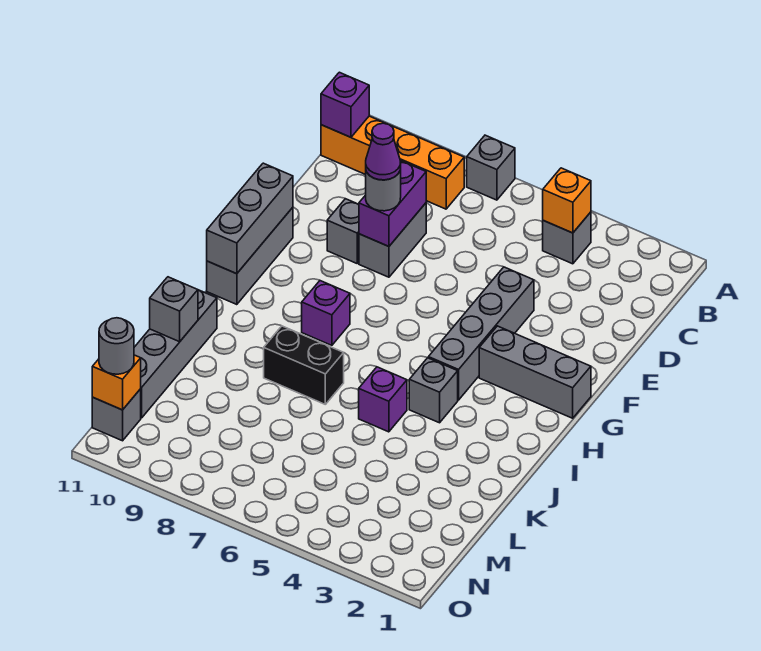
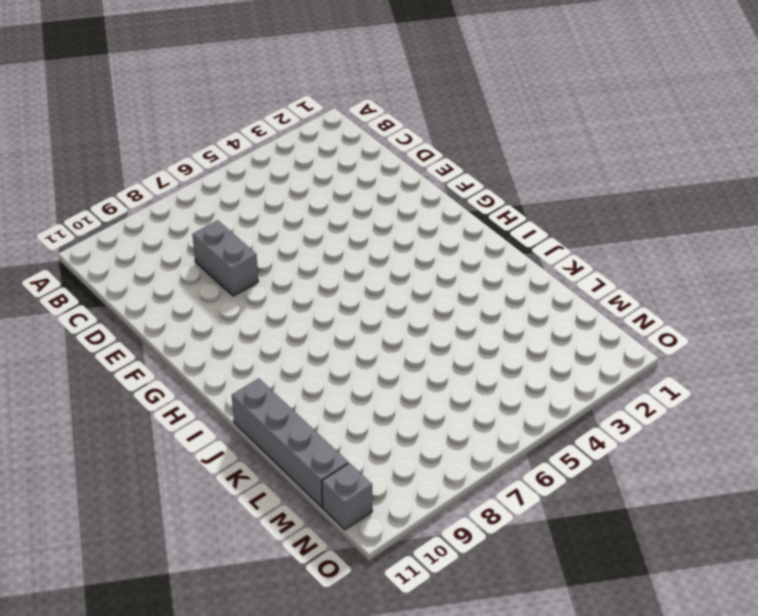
none -> grey 1x1 brick [467,135,515,200]
none -> grey 1x1 brick [543,212,591,264]
none -> orange 1x4 brick [321,116,464,209]

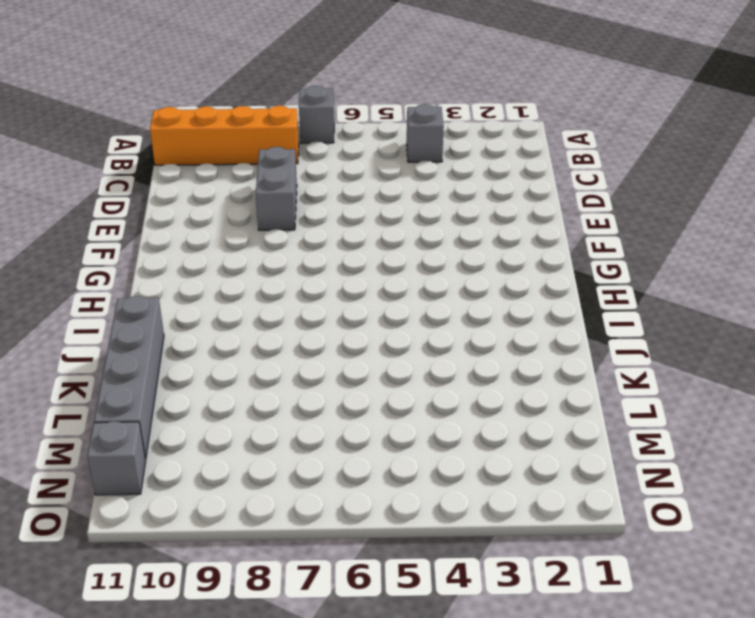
none -> grey 1x4 brick [428,267,534,400]
none -> grey 1x1 brick [327,199,359,263]
none -> grey 1x3 brick [207,207,293,305]

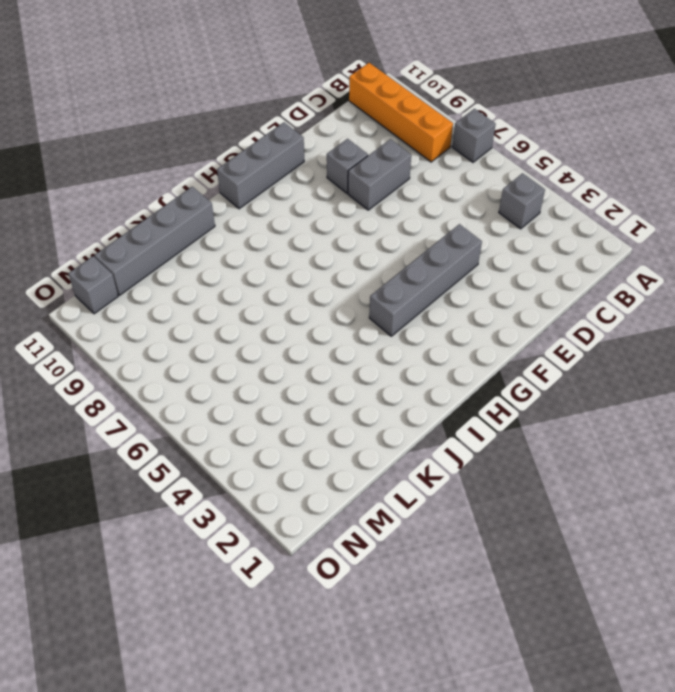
none -> grey 1x3 brick [479,326,591,418]
none -> purple 1x1 brick [302,281,350,345]
none -> grey 1x1 brick [409,358,458,423]

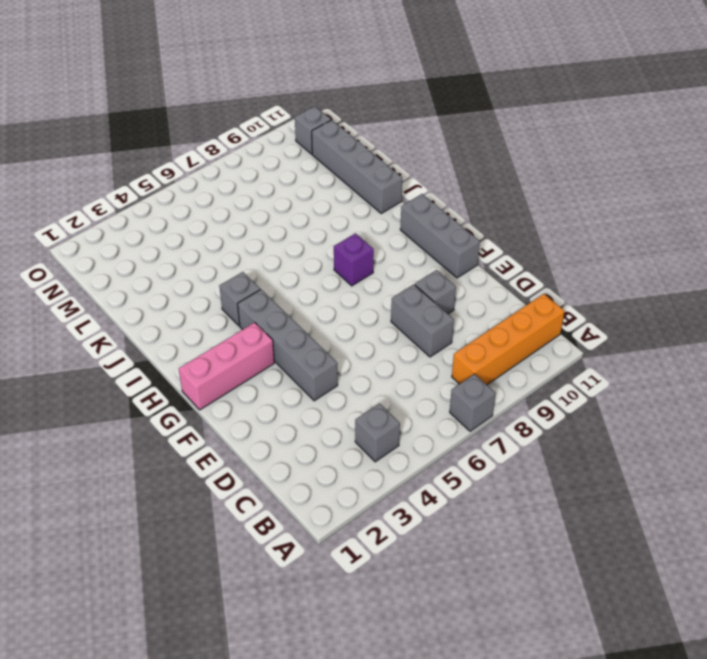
pink 1x3 brick [179,322,274,410] -> grey 1x3 brick [479,326,591,418]
none -> purple 1x1 brick [359,367,407,432]
none -> black 1x2 brick [264,326,344,404]
none -> orange 1x1 brick [543,168,591,233]

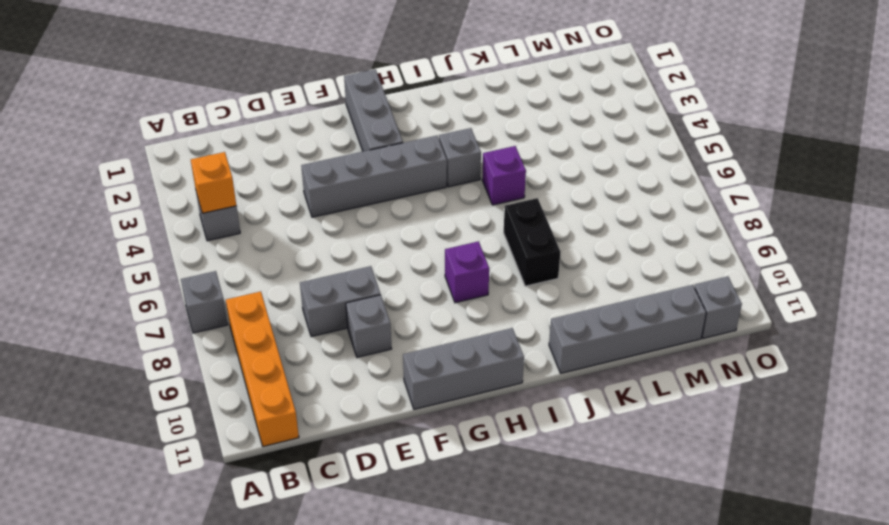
none -> purple 1x1 brick [321,72,369,137]
none -> purple 1x2 brick [359,161,426,246]
none -> grey 1x3 brick [207,163,293,274]

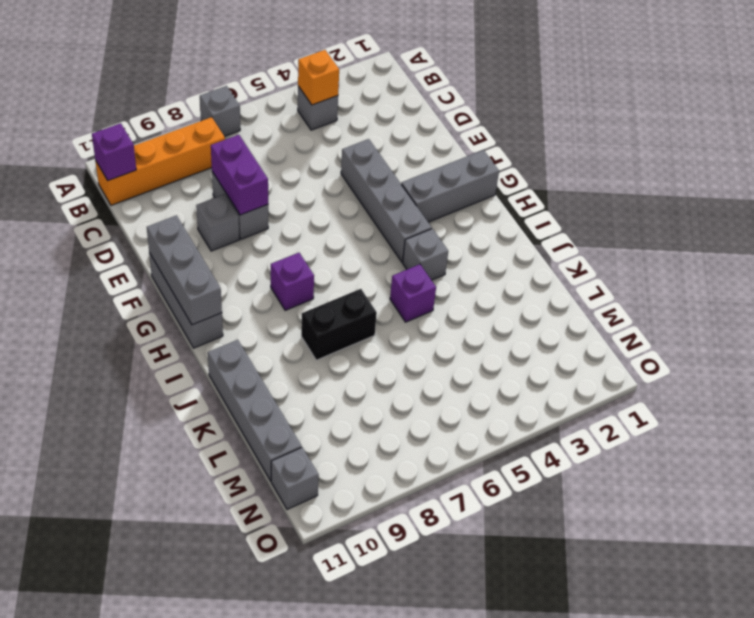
none -> grey 1x1 brick [150,277,198,342]
none -> orange 1x1 brick [92,355,141,410]
none -> grey 1x1 round brick [366,168,401,211]

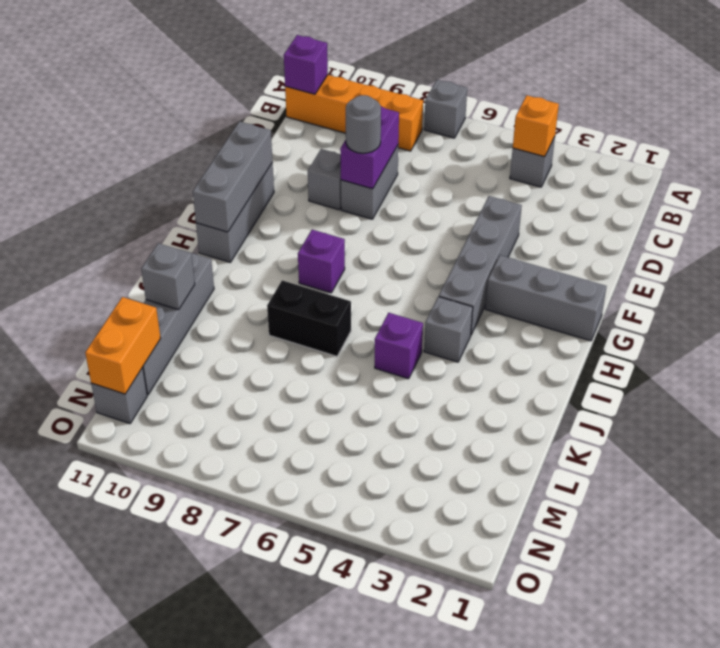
orange 1x2 brick [85,297,161,394] -> orange 1x1 brick [92,355,141,410]
none -> grey 1x1 round brick [99,318,134,374]
none -> purple 1x1 cone [366,123,401,180]

